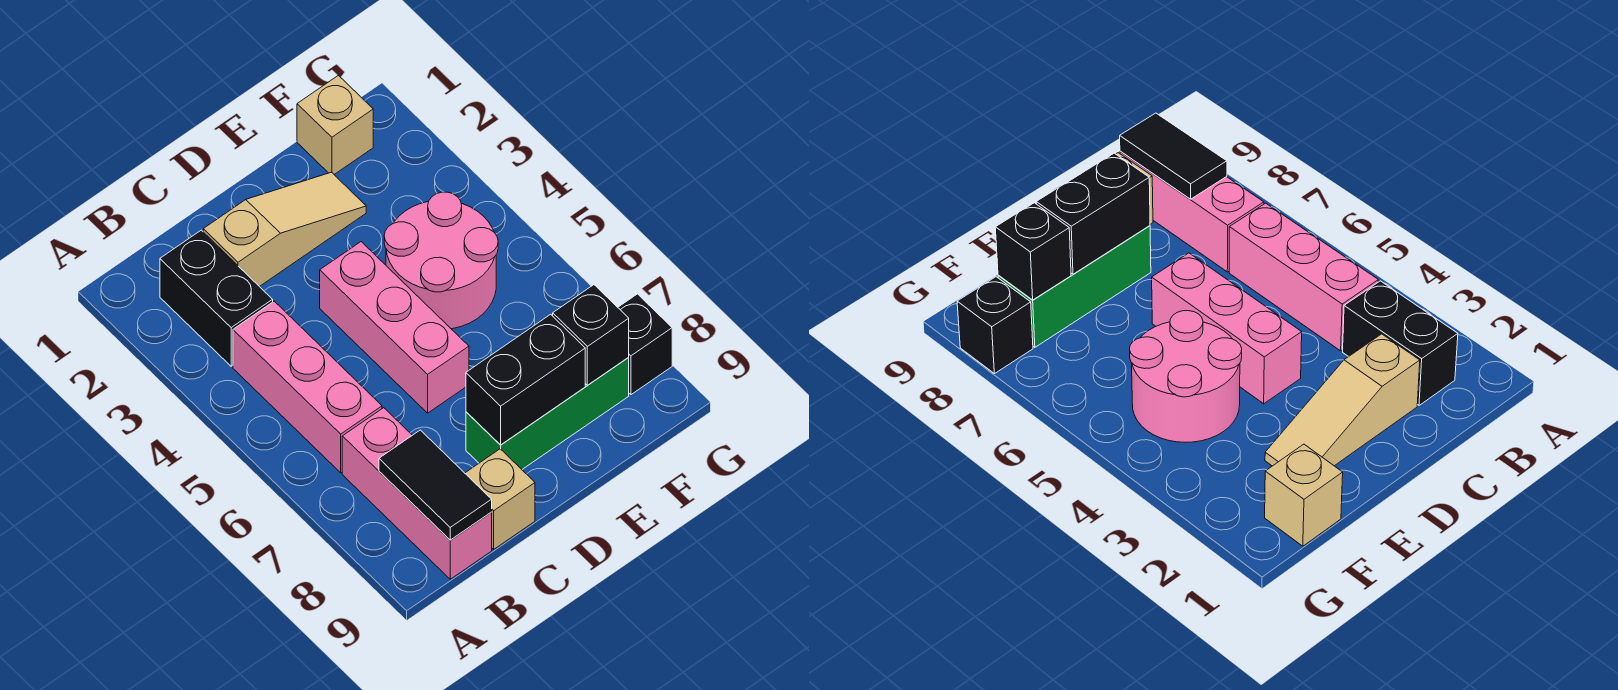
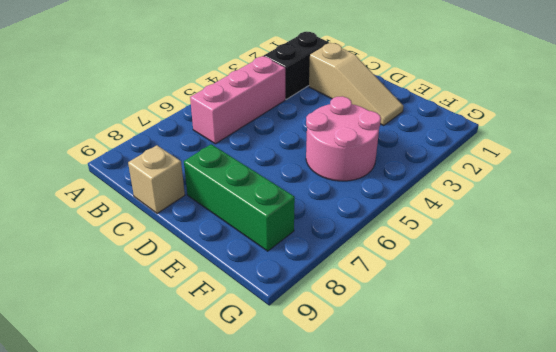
none -> pink 1x3 brick [342,408,492,579]
none -> pink 1x3 brick [320,242,469,413]
none -> tan 1x1 brick [297,75,373,174]

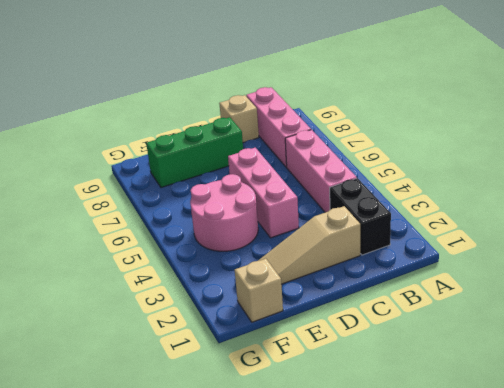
none -> black 1x1 brick [618,294,672,394]
none -> black 1x2 tile [379,430,492,540]
none -> black 1x2 brick [466,314,585,445]

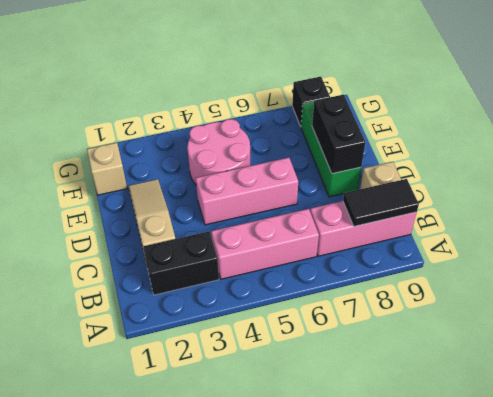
none -> black 1x1 brick [553,285,629,385]

